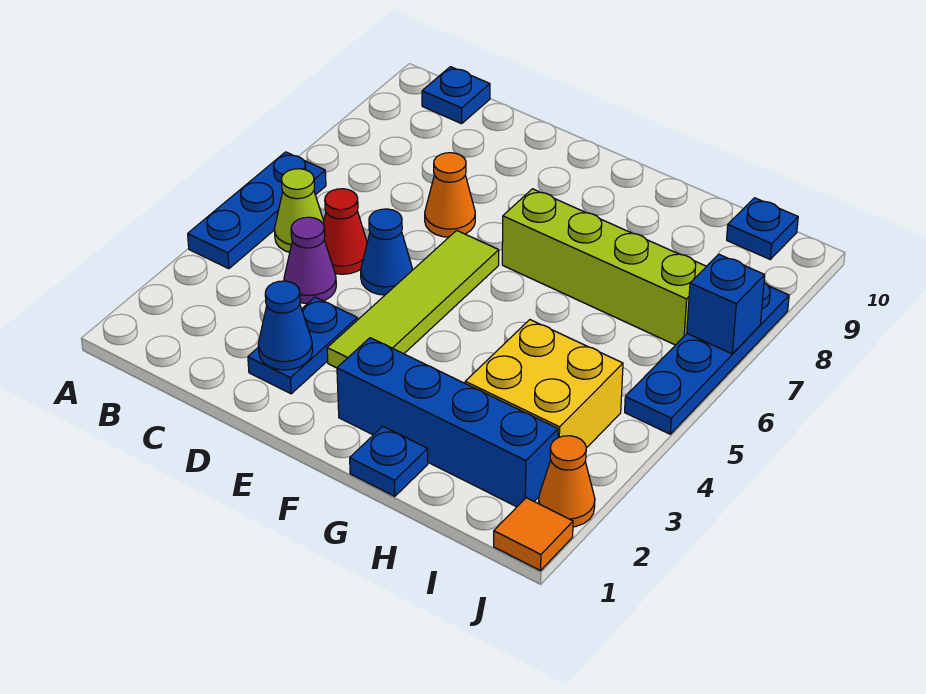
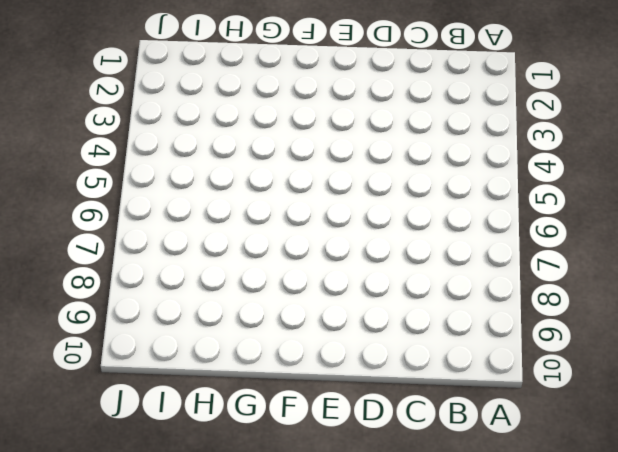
none -> blue 1x3 plate [188,152,326,269]
none -> lime 1x1 cone [274,169,324,252]
none -> blue 1x1 plate [422,67,490,124]

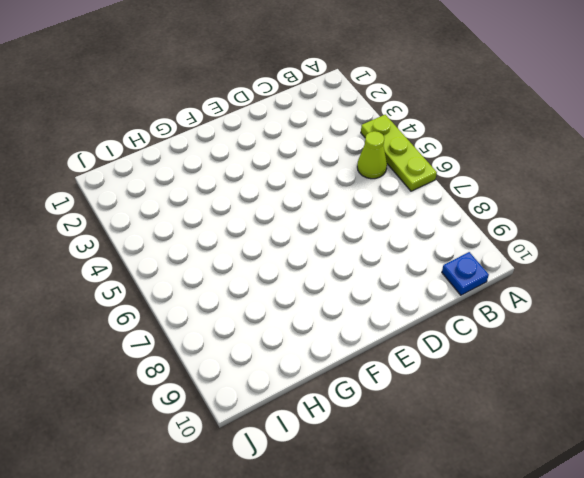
lime 1x3 plate [361,115,437,191] -> blue 1x3 plate [188,152,326,269]
none -> purple 1x1 cone [284,217,336,304]
none -> red 1x1 cone [323,189,367,274]
none -> blue 1x2 plate [248,297,357,394]

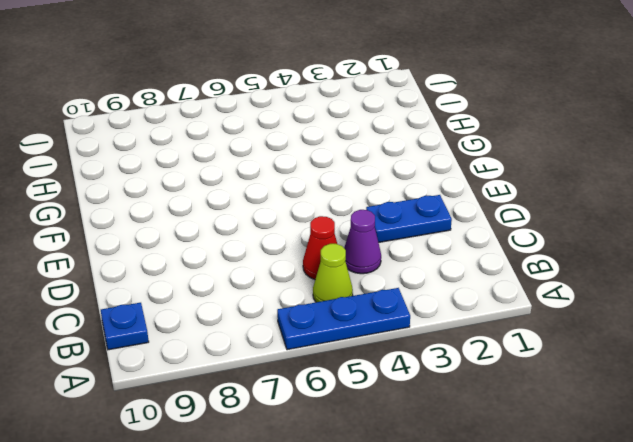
none -> blue 1x1 cone [361,209,413,295]
none -> orange 1x1 cone [425,153,475,237]
none -> lime 1x4 tile [327,230,499,368]

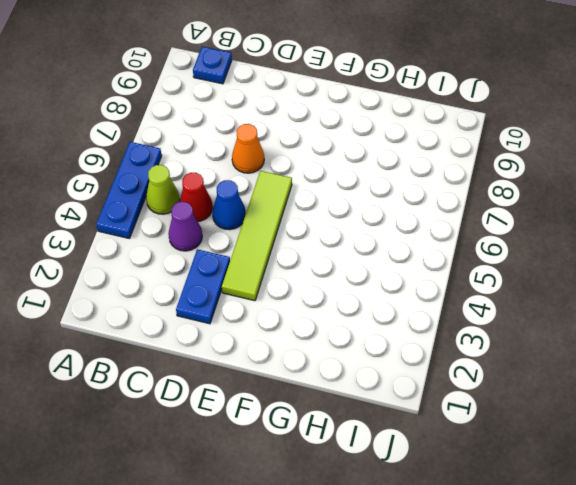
none -> blue 1x4 brick [337,338,558,507]
none -> lime 1x4 brick [502,189,707,345]
none -> blue 1x1 plate [350,426,428,496]

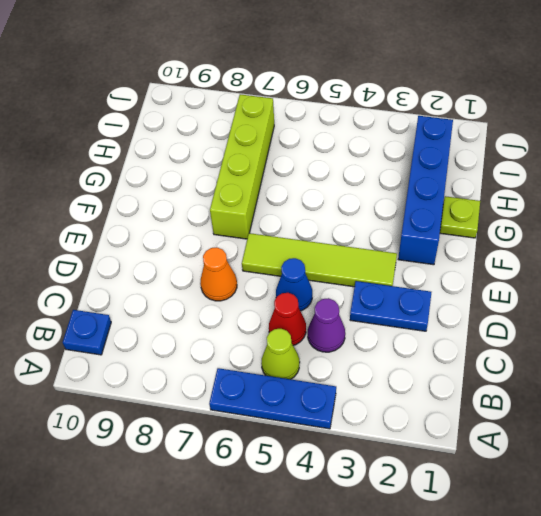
lime 1x1 plate [440,196,480,238] -> blue 1x1 plate [350,426,428,496]
none -> yellow 2x2 brick [465,320,623,448]
none -> blue 1x1 plate [727,198,798,259]
none -> orange 1x1 tile [494,498,573,571]

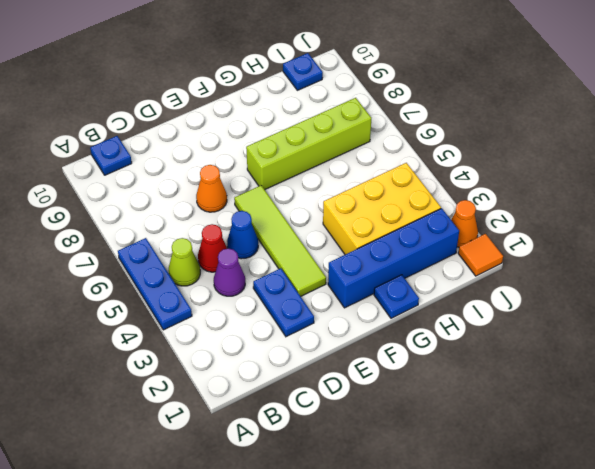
yellow 2x3 brick [323,163,441,255] -> yellow 2x2 brick [465,320,623,448]
none -> blue 1x4 plate [625,283,789,434]
none -> blue 1x1 cone [258,281,313,370]
none -> blue 1x1 brick [687,254,765,354]

